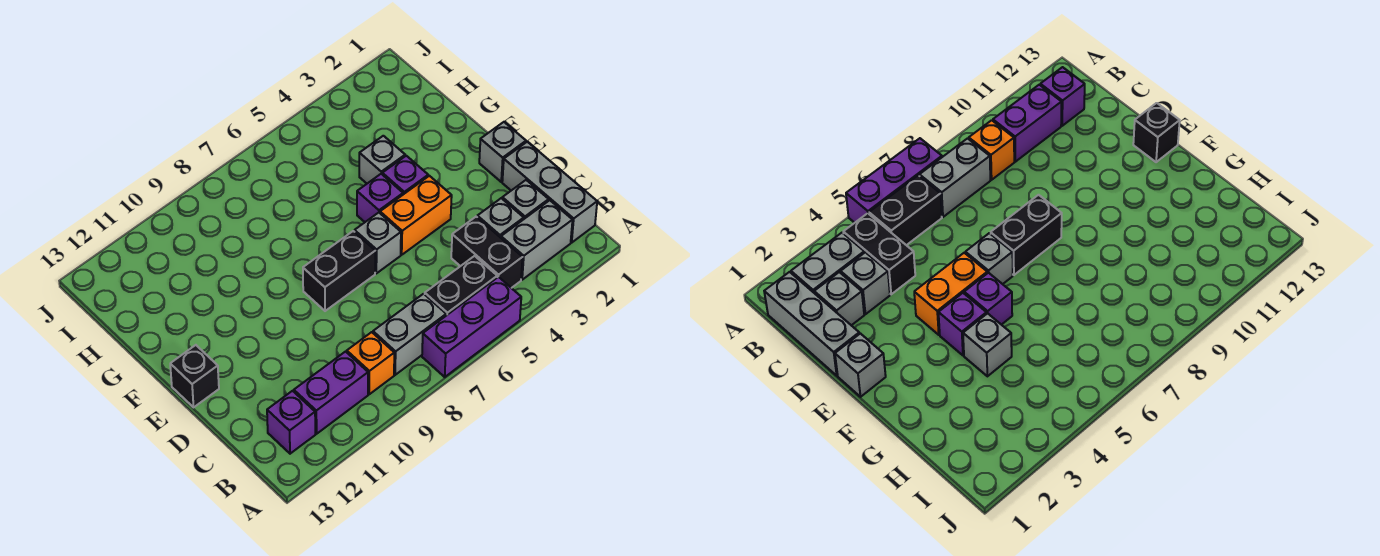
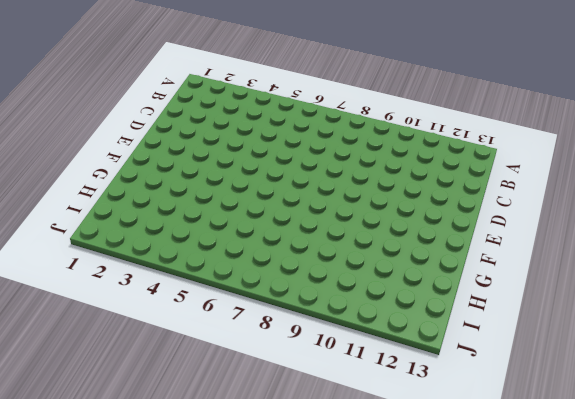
none -> purple 1x3 brick [422,277,521,377]
none -> grey 1x3 brick [502,142,597,242]
none -> grey 1x2 brick [501,200,572,280]

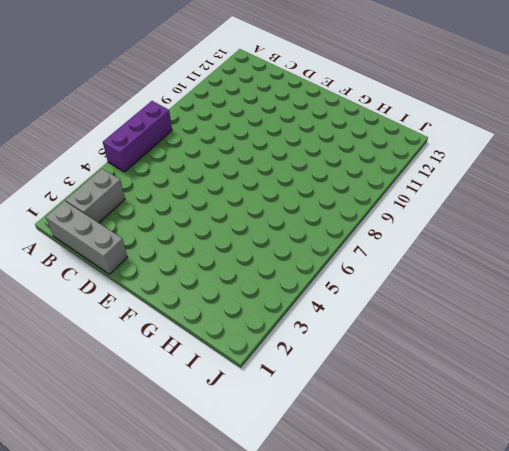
none -> black 1x2 brick [451,217,523,288]
none -> black 1x2 brick [425,256,497,315]
none -> grey 1x2 brick [373,294,446,375]

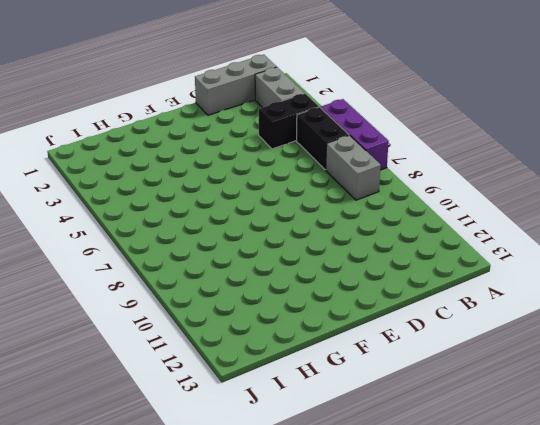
none -> orange 1x1 brick [347,332,394,394]
none -> purple 1x2 brick [294,352,368,434]
none -> purple 1x1 brick [267,391,315,454]

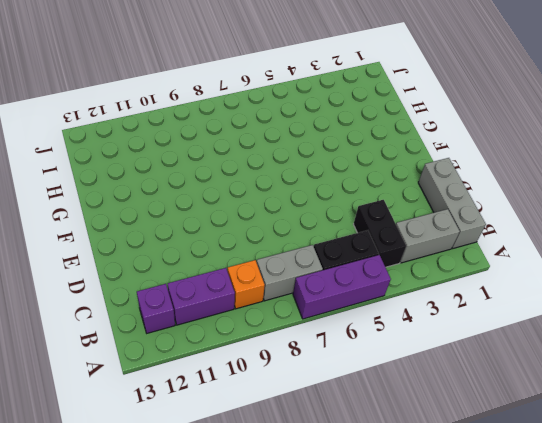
none -> grey 1x1 brick [502,180,549,219]
none -> grey 1x1 brick [477,198,524,238]
none -> grey 1x1 brick [479,122,526,182]

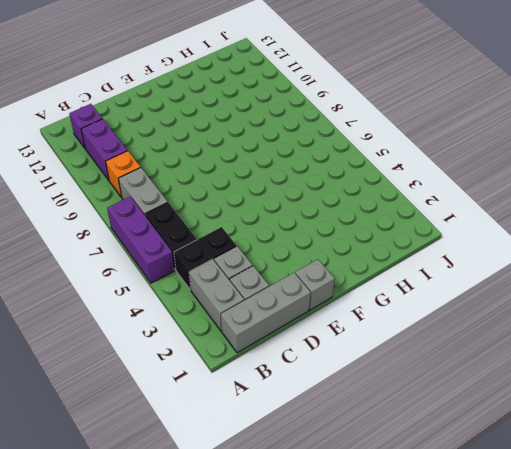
none -> orange 1x2 brick [380,176,452,255]
none -> grey 1x1 brick [355,213,401,273]
none -> black 1x2 brick [303,231,375,311]

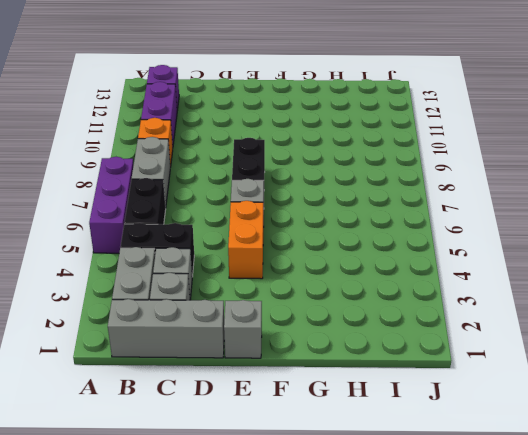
none -> black 1x1 brick [170,345,219,407]
none -> purple 1x1 brick [382,156,428,194]
none -> purple 1x1 brick [357,174,403,222]

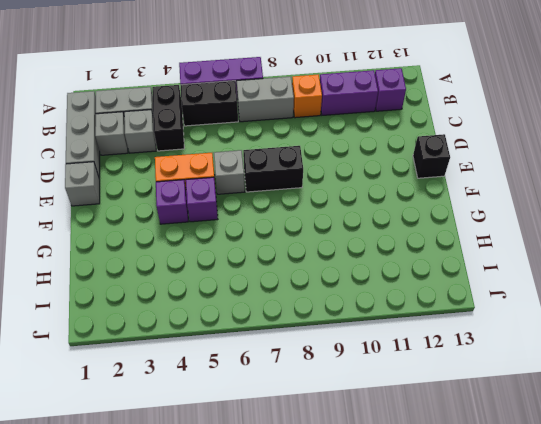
none -> grey 1x1 brick [359,136,405,183]

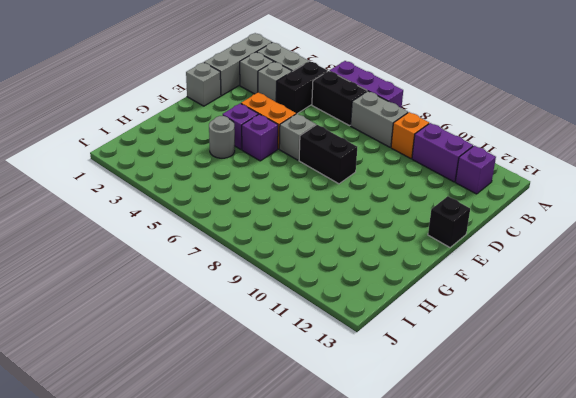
grey 1x1 round brick [209,116,235,158] -> grey 1x1 brick [359,136,405,183]

